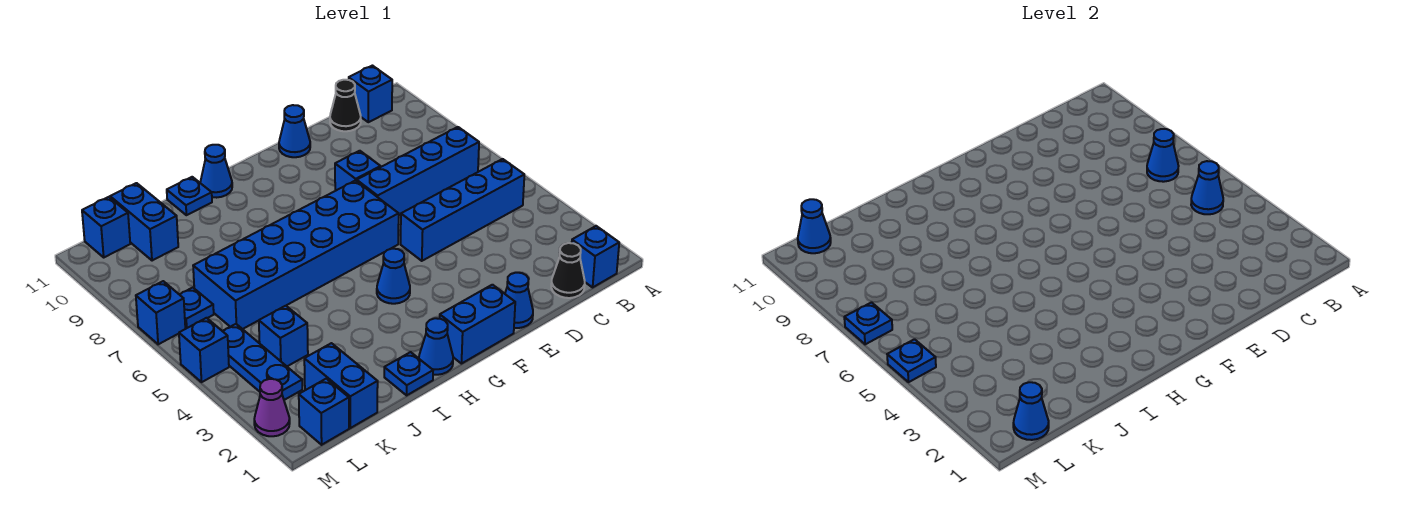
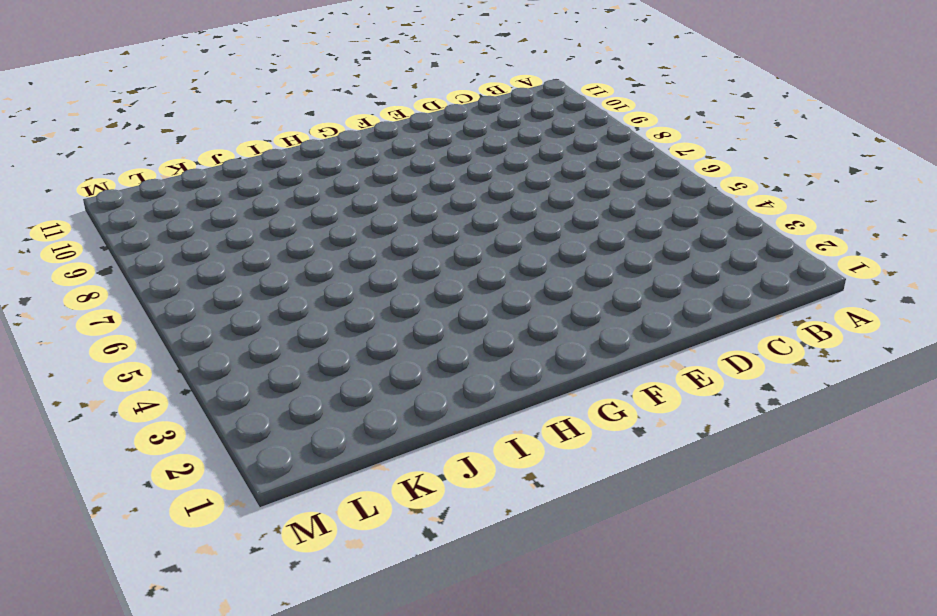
none -> blue 1x1 brick [572,226,619,287]
none -> blue 1x4 brick [401,159,524,261]
none -> blue 1x4 brick [357,127,479,215]
none -> blue 1x1 brick [349,66,392,122]

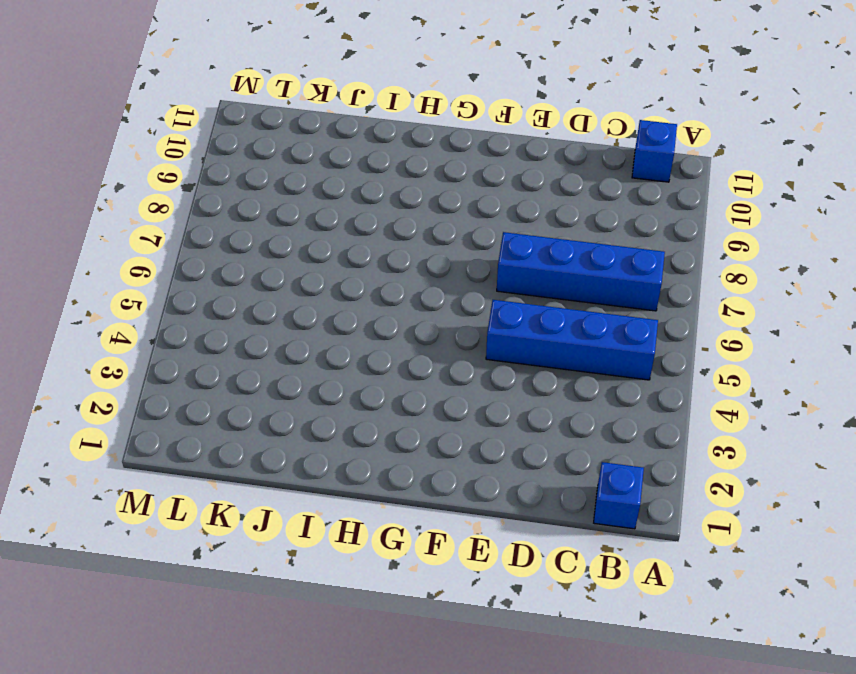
none -> black 1x1 cone [551,243,585,298]
none -> black 1x1 cone [330,80,361,131]
none -> blue 1x1 cone [505,273,533,328]
none -> blue 1x1 brick [335,151,381,191]

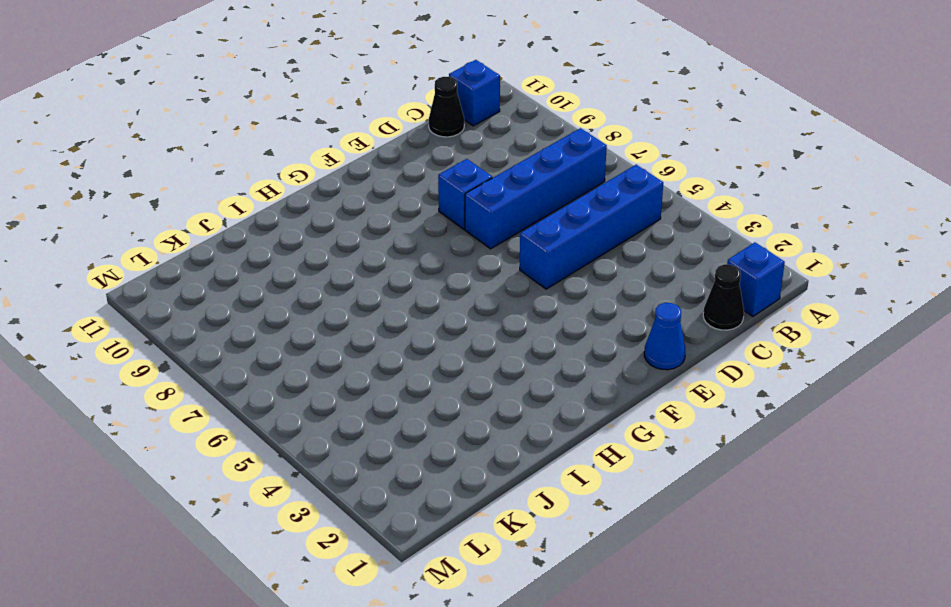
none -> blue 1x1 cone [279,105,310,157]
none -> blue 1x2 brick [440,285,515,364]
none -> blue 2x6 brick [193,180,399,329]
none -> blue 1x1 cone [377,249,410,304]

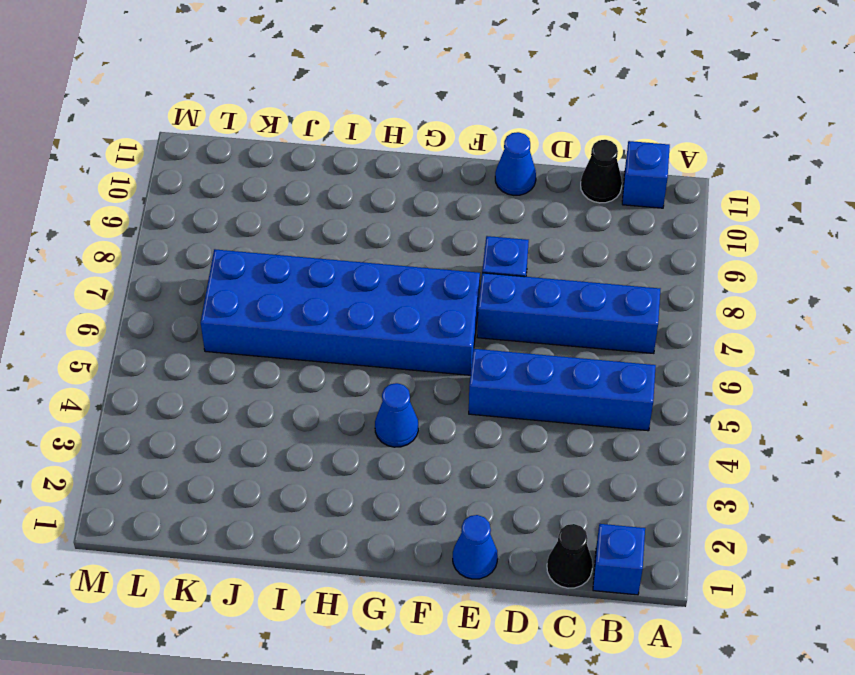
none -> blue 1x2 brick [440,285,515,364]
none -> blue 1x1 cone [419,318,453,375]
none -> blue 1x1 cone [200,145,232,198]
none -> blue 1x1 plate [384,352,433,395]

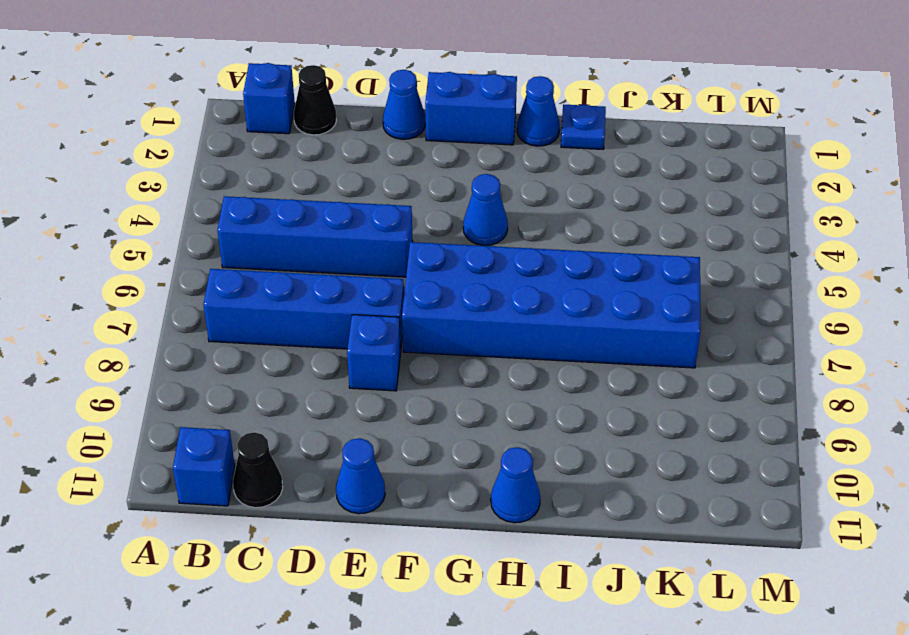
none -> blue 1x1 plate [167,177,212,215]
none -> blue 1x2 brick [304,343,378,428]
none -> blue 1x1 brick [259,306,308,366]
none -> blue 1x2 brick [110,183,178,261]

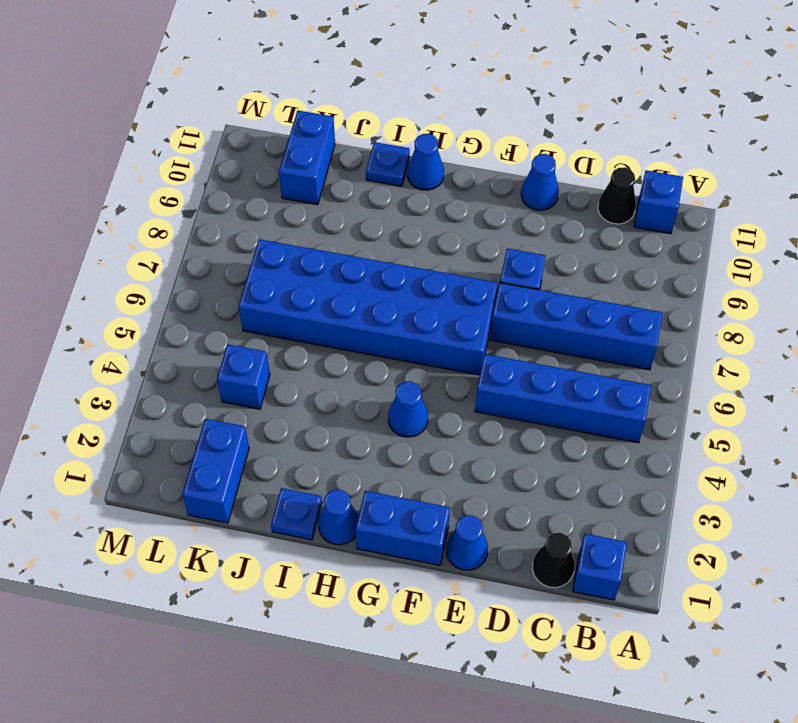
none -> blue 1x1 brick [299,379,349,445]
none -> blue 1x3 plate [223,324,302,400]
none -> blue 1x1 plate [180,288,214,328]
none -> blue 1x1 brick [82,197,130,257]

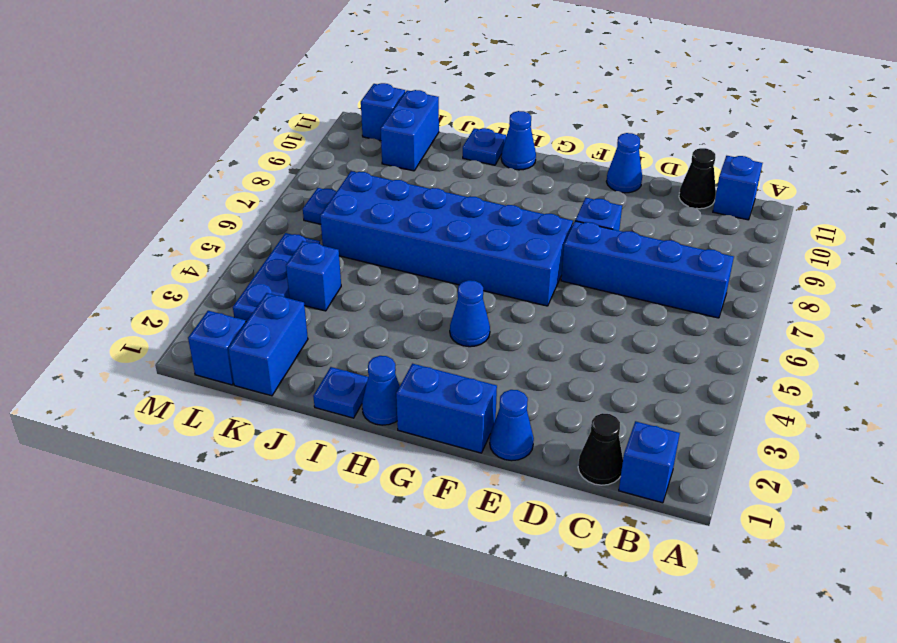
none -> blue 1x4 brick [401,159,524,261]
none -> purple 1x1 cone [254,379,290,436]
none -> blue 1x1 brick [179,318,229,382]
none -> blue 1x1 brick [136,281,185,344]

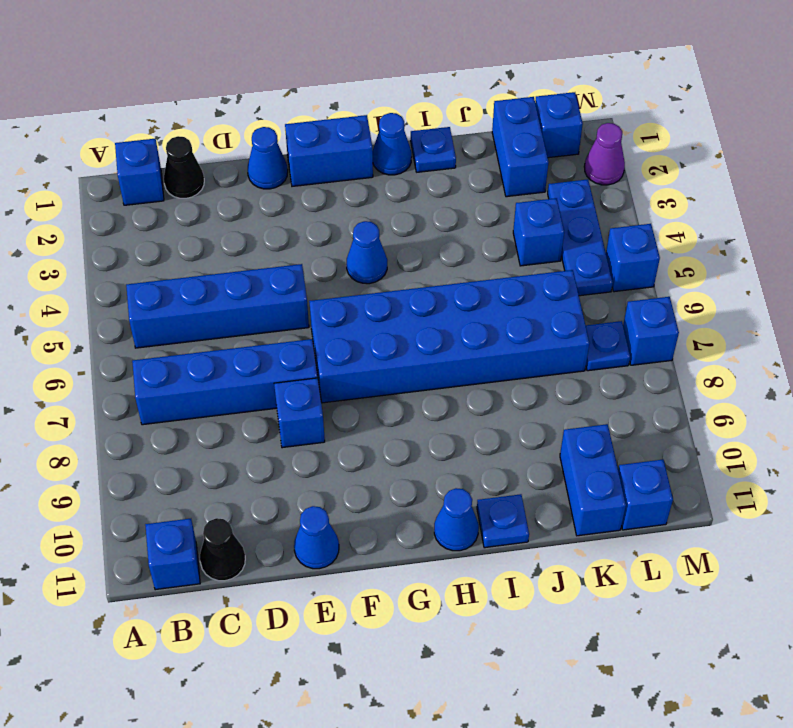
none -> blue 1x1 cone [1191,161,1223,214]
none -> blue 1x1 cone [1147,129,1178,182]
none -> blue 1x1 cone [1013,382,1049,440]
none -> blue 1x1 cone [798,199,831,253]

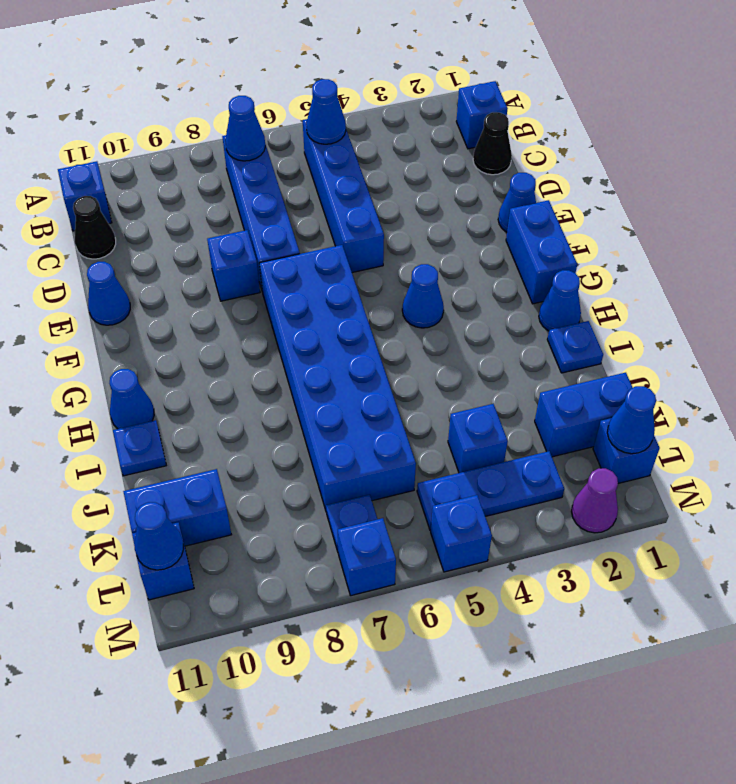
none -> blue 1x1 plate [887,339,936,382]
none -> blue 1x1 plate [844,303,892,344]

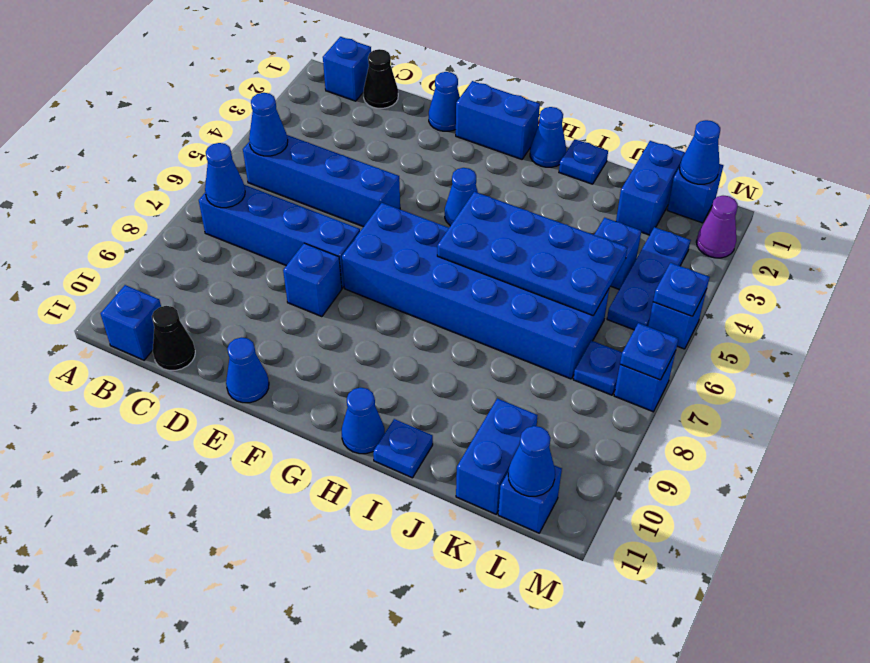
blue 2x4 plate [437,192,628,315] -> none

